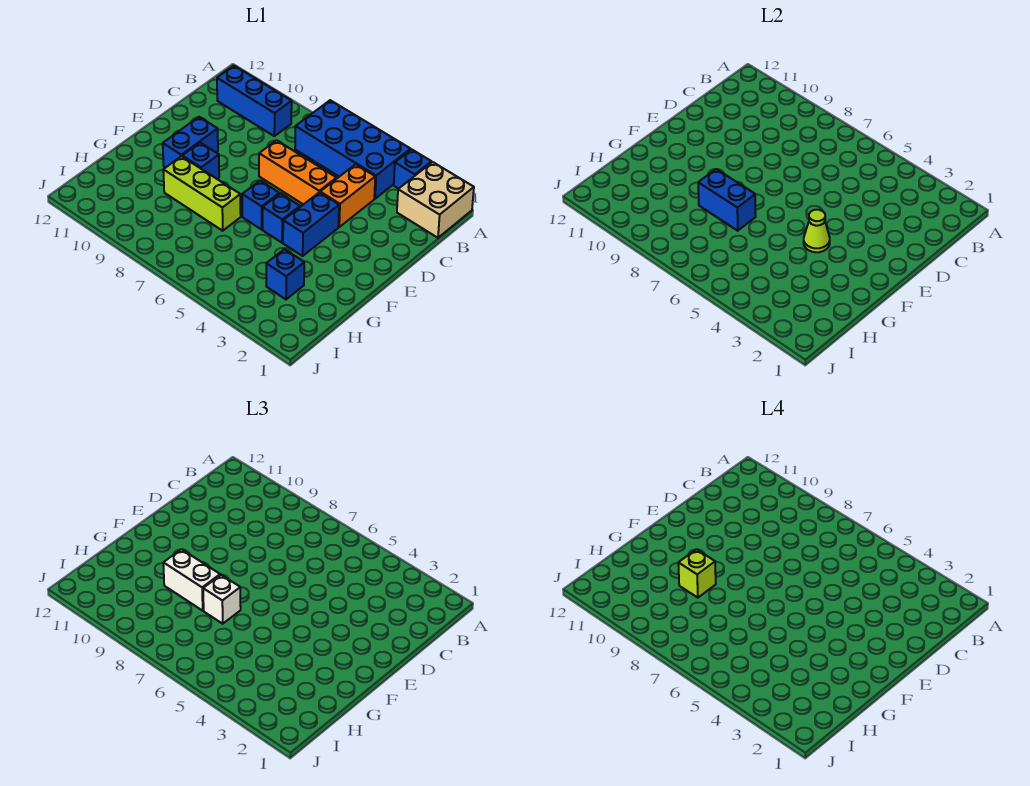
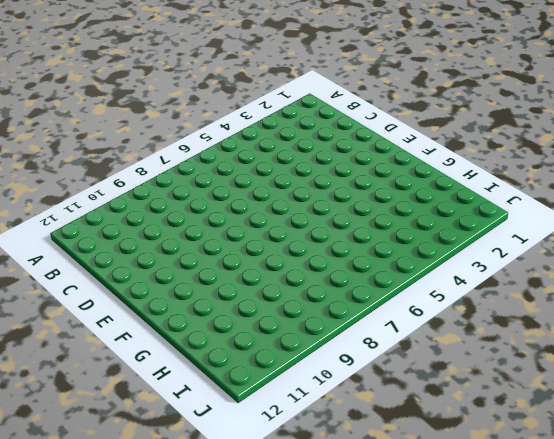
none -> tan 2x2 brick [397,162,474,238]
none -> blue 1x1 brick [394,149,431,189]
none -> blue 2x4 brick [295,100,411,199]

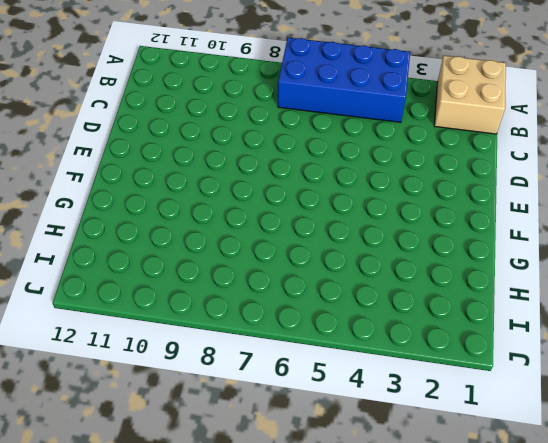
none -> blue 1x1 brick [394,149,431,189]
none -> blue 1x3 brick [217,66,292,136]
none -> orange 1x2 brick [320,164,375,227]

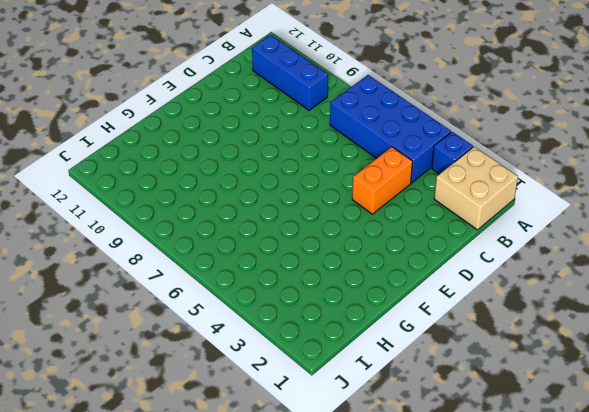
none -> orange 1x3 brick [259,140,337,205]
none -> blue 1x2 brick [283,192,339,256]
none -> blue 1x2 brick [163,117,218,168]

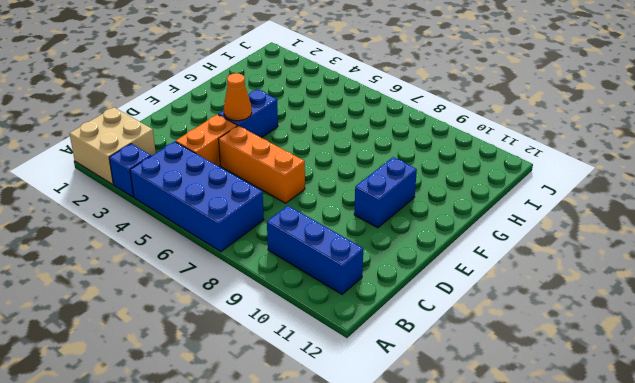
orange 1x1 cone [224,73,252,121] -> none
none -> blue 1x1 brick [263,194,300,243]
none -> blue 1x1 brick [242,181,279,229]
none -> blue 1x1 brick [182,143,219,179]

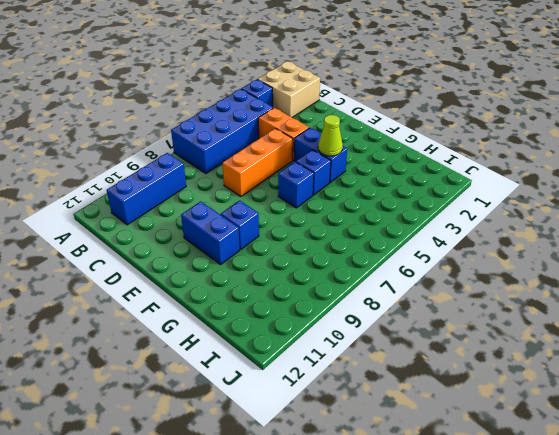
none -> lime 1x3 brick [163,156,241,231]
none -> blue 1x1 brick [266,249,304,299]
none -> blue 1x2 brick [698,169,756,231]

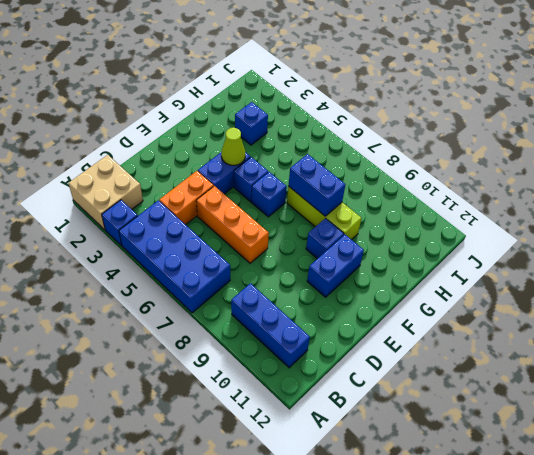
none -> white 1x1 brick [203,575,241,624]
none -> white 1x2 brick [163,549,220,610]
none -> lime 1x1 brick [678,549,716,598]

